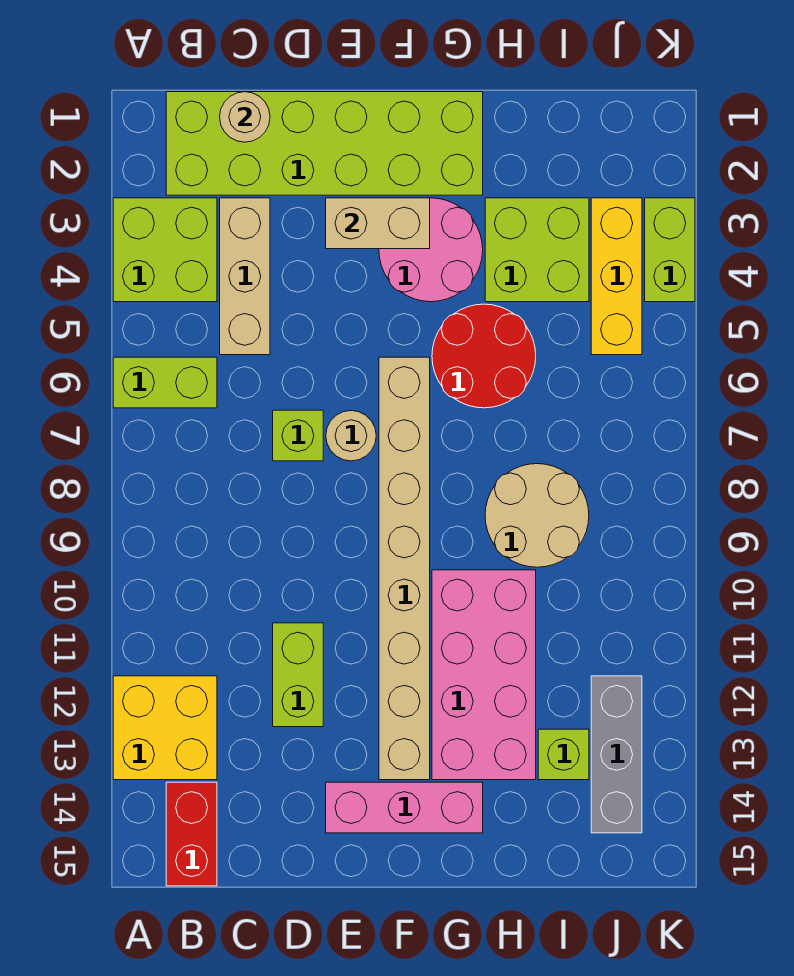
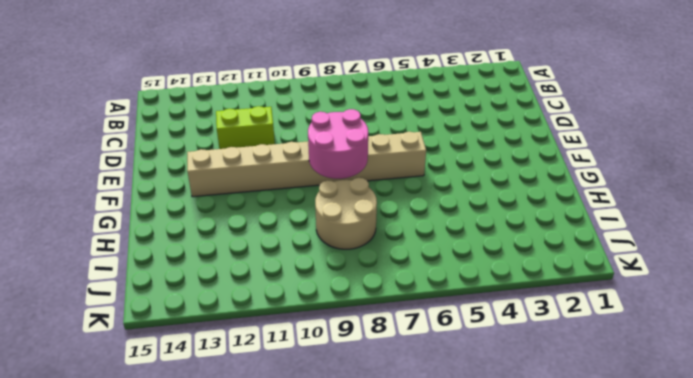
pink 2x2 round brick [308,109,368,179] -> pink 2x2 round brick moved to [379,198,483,302]
none -> lime 2x2 brick [113,198,217,302]
none -> lime 1x2 brick [113,357,217,408]
none -> yellow 2x2 brick [113,676,217,780]

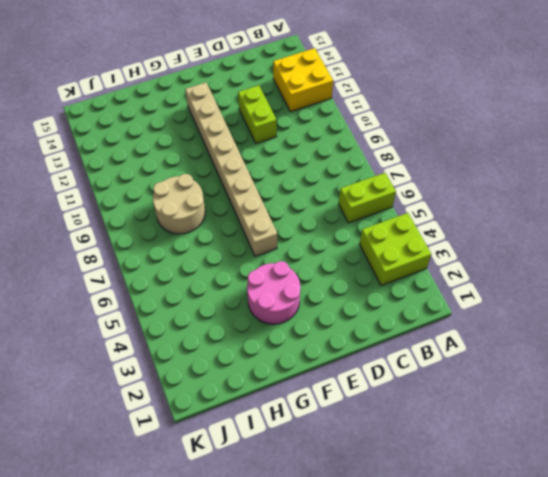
none -> lime 2x6 brick [166,92,483,195]
none -> red 1x2 brick [166,782,217,886]
none -> tan 1x3 brick [220,198,270,355]

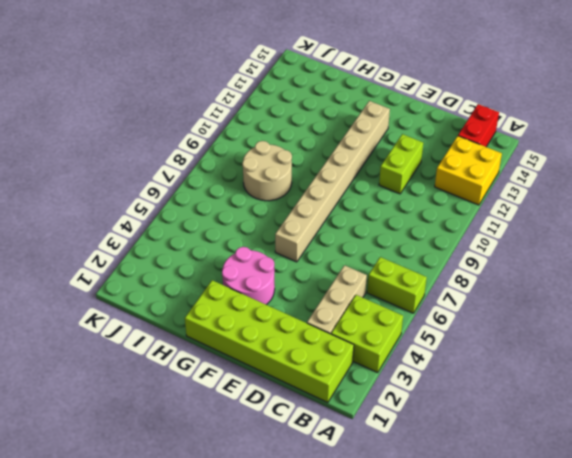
none -> lime 1x1 brick [273,410,323,461]
none -> tan 1x1 round brick [326,411,376,461]
none -> pink 1x3 brick [326,782,483,833]

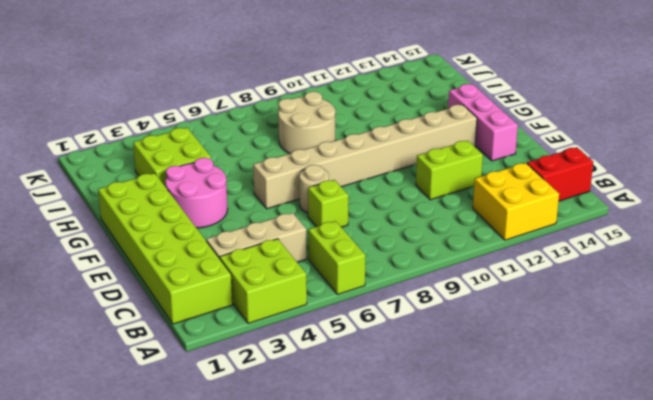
none -> red 2x2 round brick [432,304,536,408]
none -> pink 2x4 brick [432,570,536,780]
none -> lime 1x1 brick [538,729,589,780]

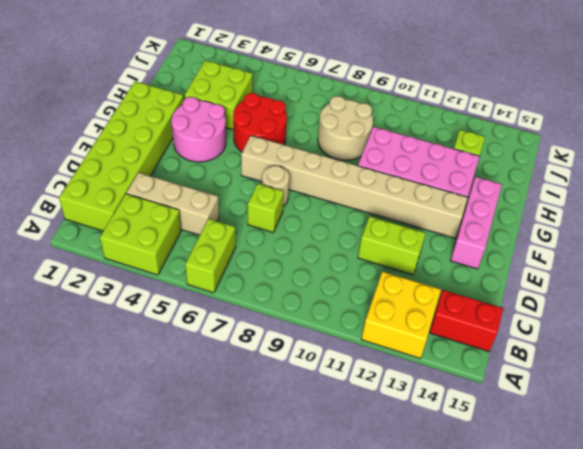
none -> yellow 1x3 brick [591,198,642,355]
none -> grey 1x3 brick [591,676,642,833]
none -> lime 1x2 brick [645,198,695,302]

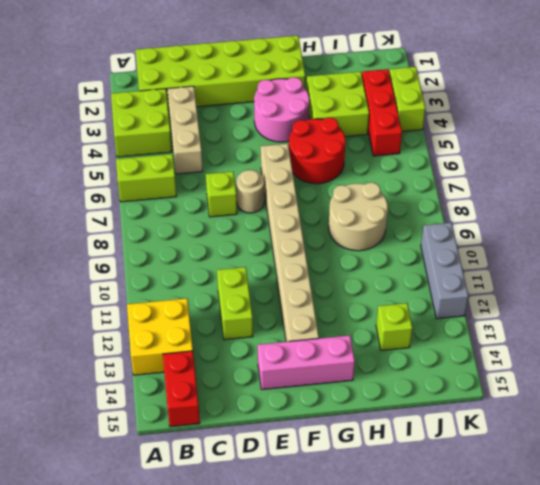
red 1x3 brick [362,69,402,156] -> yellow 1x3 brick [591,198,642,355]
grey 1x3 brick [421,223,468,319] -> grey 1x3 brick moved to [591,676,642,833]
none -> pink 2x4 brick [432,570,536,780]
none -> tan 1x1 round brick [220,92,270,142]
none -> tan 1x2 brick [326,198,430,249]

